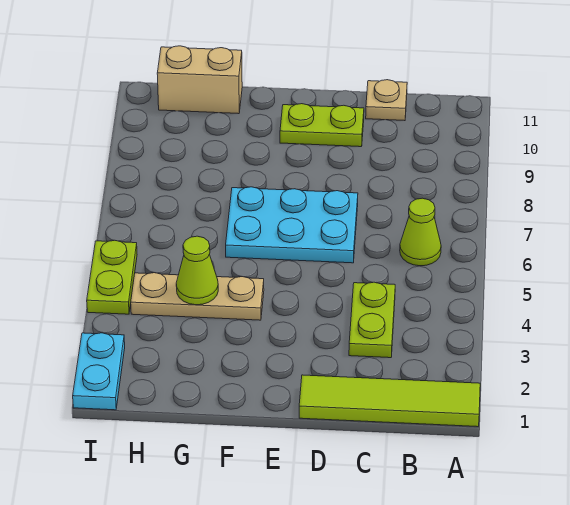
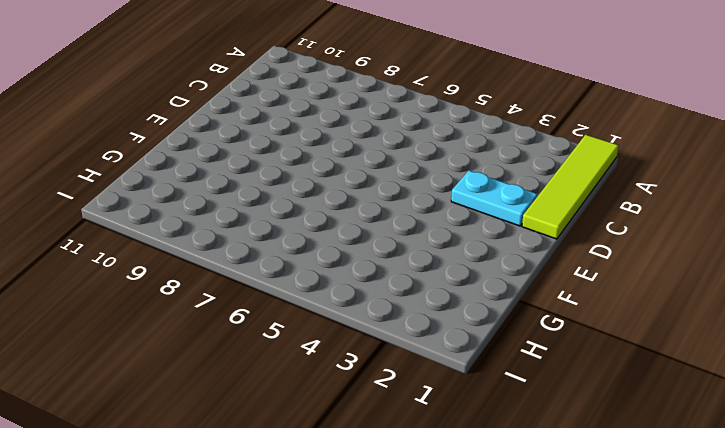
cyan 1x2 plate [451,171,537,226] -> cyan 1x2 plate moved to [73,333,125,410]
none -> lime 1x1 cone [400,198,441,266]
none -> lime 1x2 plate [349,282,395,358]

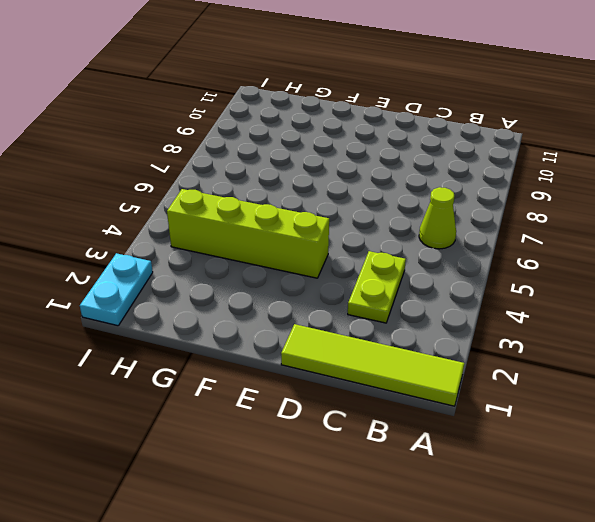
lime 1x4 brick [167,189,329,278] -> tan 1x3 plate [131,273,264,320]
none -> tan 1x1 plate [366,80,407,121]
none -> cyan 2x3 plate [226,187,358,263]

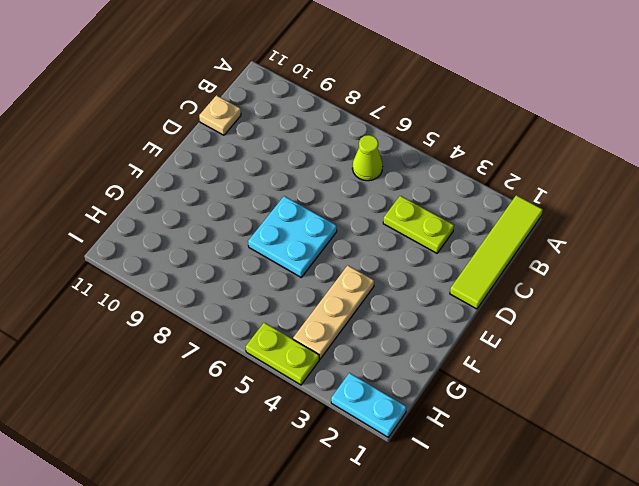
cyan 2x2 plate [248,196,337,277] -> cyan 2x3 plate [226,187,358,263]
none -> lime 1x2 plate [280,104,364,147]
none -> tan 1x2 brick [157,46,242,114]

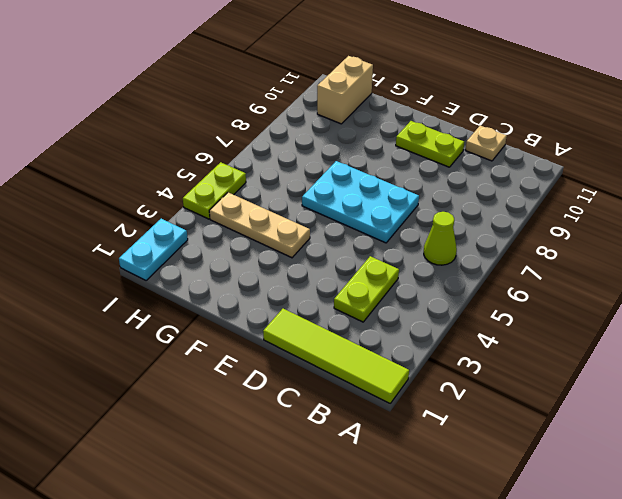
tan 1x2 brick [317,56,373,124] -> tan 1x2 brick turned to [157,46,242,114]
none -> lime 1x1 cone [176,236,218,305]

